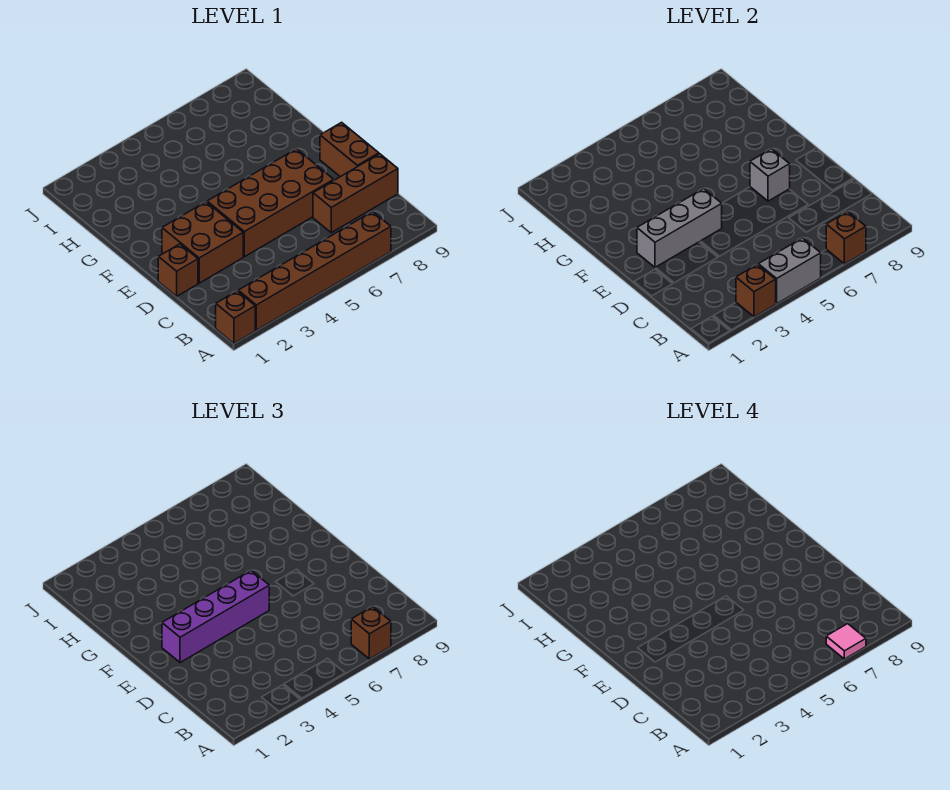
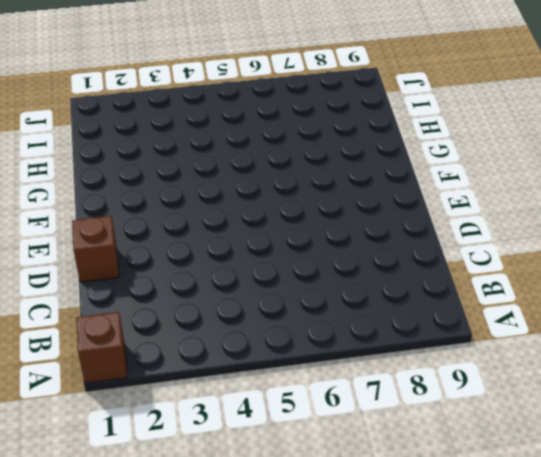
none -> brown 1x6 brick [238,211,391,330]
none -> brown 1x3 brick [313,154,398,233]
none -> brown 2x2 brick [162,202,243,283]

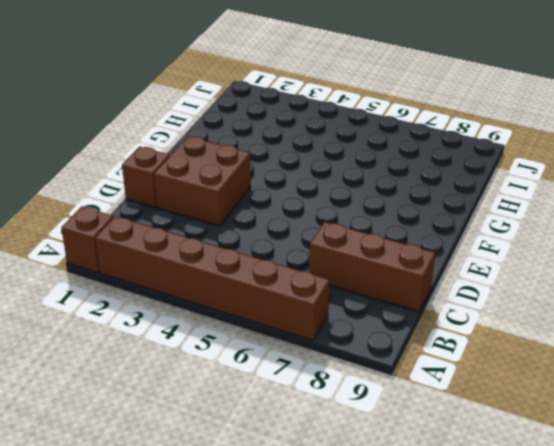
none -> brown 2x4 brick [207,149,334,257]
none -> brown 1x2 brick [320,122,379,177]
none -> brown 1x1 brick [736,264,776,317]

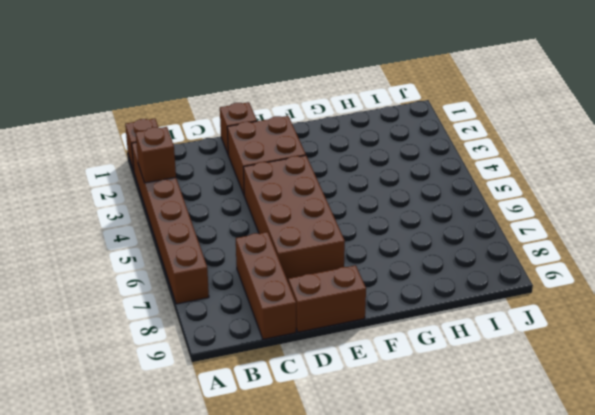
none -> grey 1x2 brick [758,238,821,304]
none -> brown 1x1 brick [826,211,866,264]
none -> grey 1x3 brick [637,189,722,268]

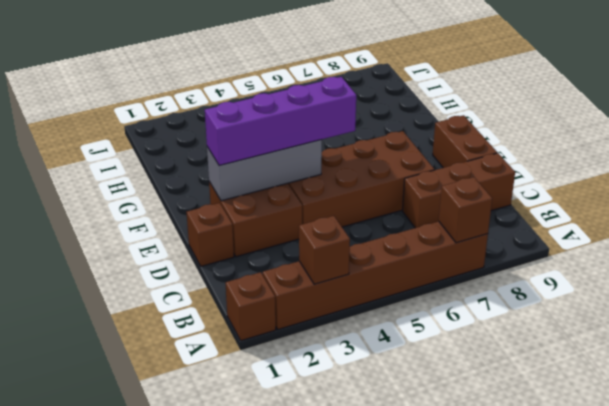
none -> grey 1x2 brick [758,238,821,304]
none -> grey 1x1 brick [750,149,790,201]
none -> brown 1x1 brick [351,606,391,659]

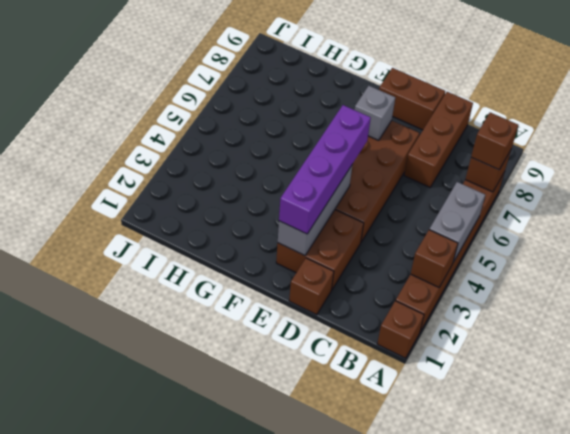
none -> pink 1x1 tile [826,624,866,659]

